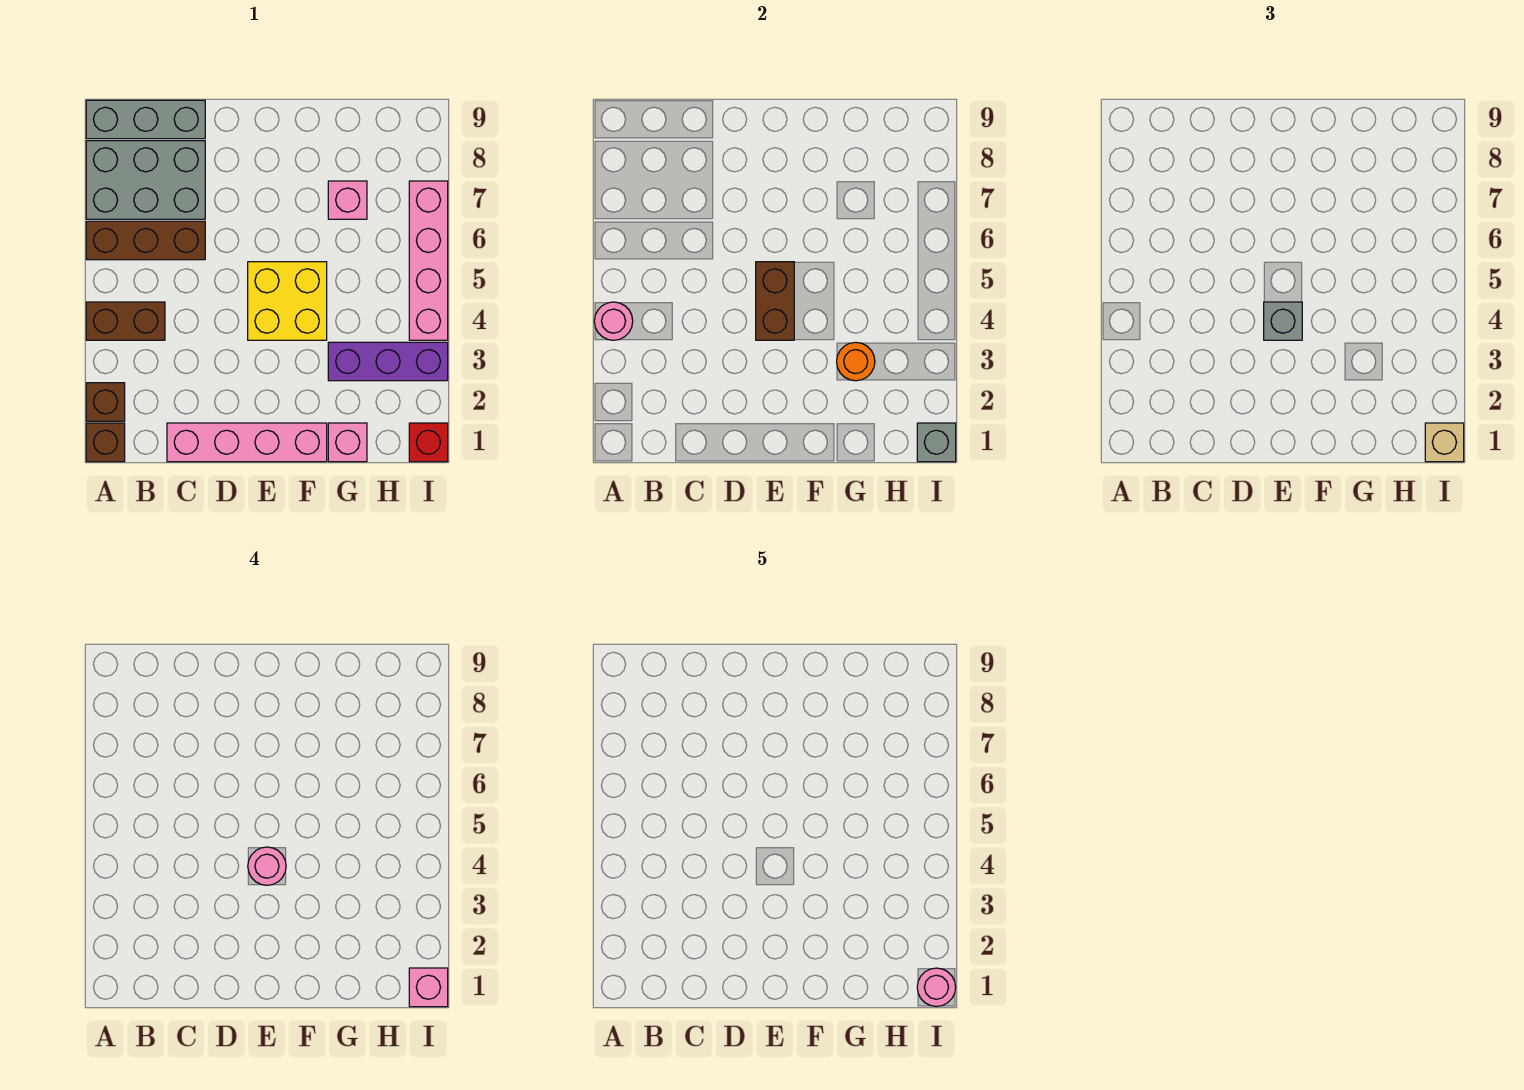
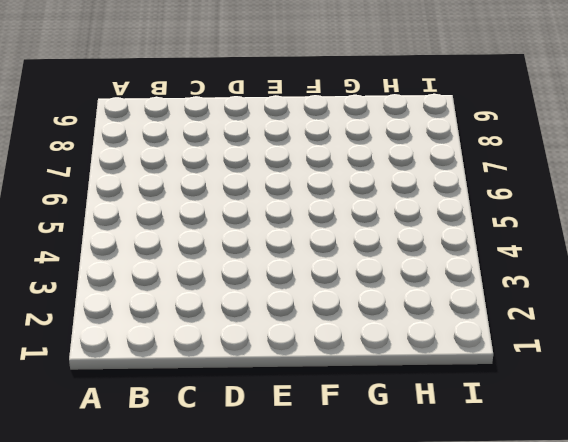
none -> brown 1x1 brick [86,423,125,462]
none -> brown 1x1 brick [86,383,125,421]
none -> brown 1x2 brick [86,302,165,340]

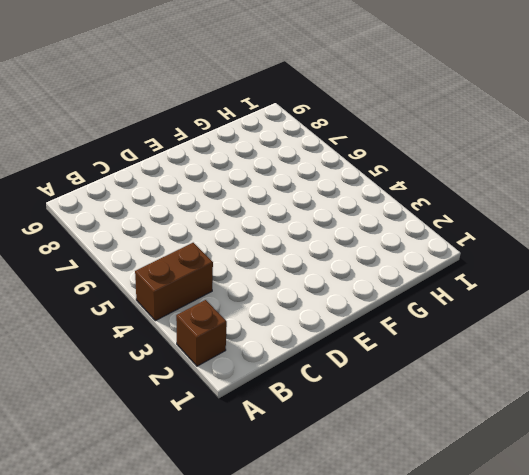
none -> brown 1x1 brick [86,423,125,462]
none -> brown 1x3 brick [86,221,205,260]
none -> grey 2x3 brick [86,141,205,219]

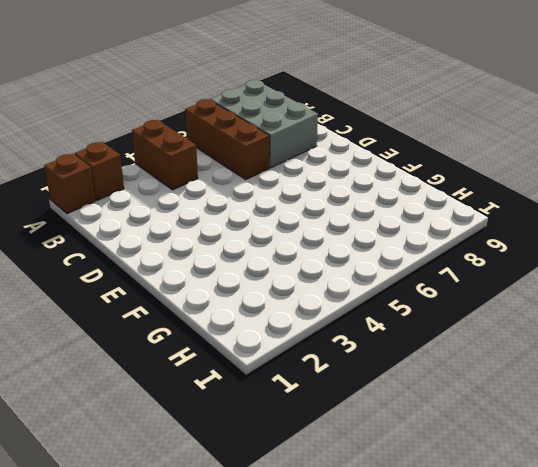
none -> grey 1x3 brick [86,100,205,139]
none -> pink 1x4 brick [167,423,327,462]
none -> yellow 2x2 brick [248,262,327,340]

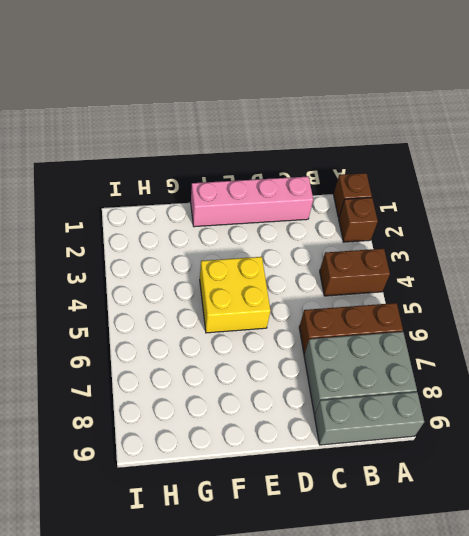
none -> pink 1x1 brick [328,423,367,462]
none -> purple 1x3 brick [328,342,448,381]
none -> pink 1x1 brick [328,181,367,219]

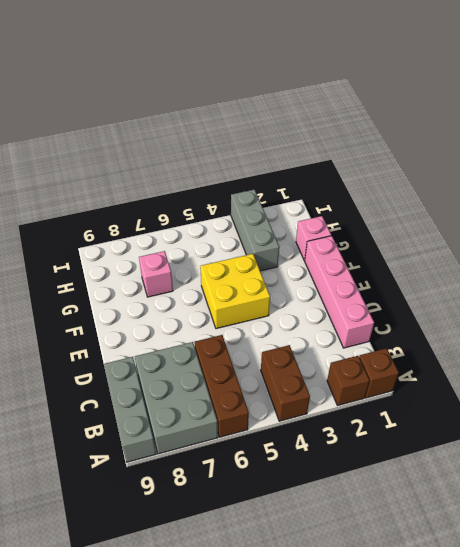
grey 1x3 brick [231,190,279,271] -> purple 1x3 brick [328,342,448,381]
none -> red 1x1 brick [409,423,448,462]
none -> pink 1x4 brick [409,181,448,340]
none -> pink 1x1 round brick [594,302,633,340]

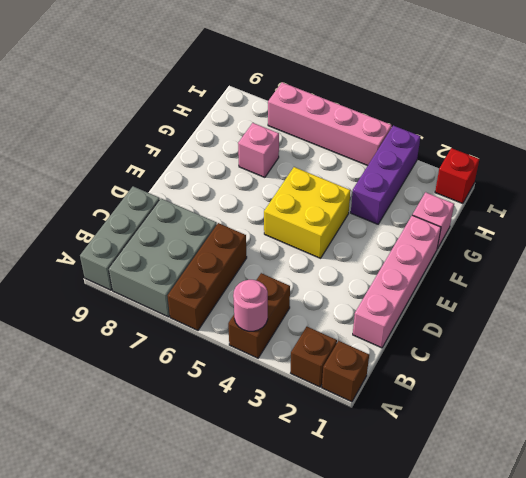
none -> brown 1x2 brick [756,262,794,340]
none -> orange 1x1 round brick [837,342,875,381]
none -> grey 1x1 brick [917,423,956,462]

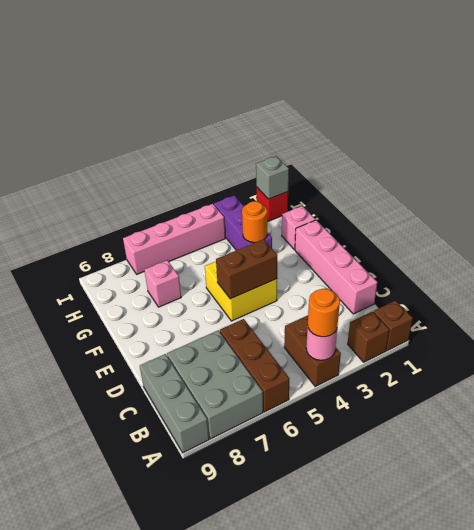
orange 1x1 round brick [308,289,340,337] -> none
none -> grey 1x1 brick [1264,302,1302,340]
none -> tan 1x1 brick [1425,423,1464,462]
none -> pink 1x1 round brick [248,847,286,885]

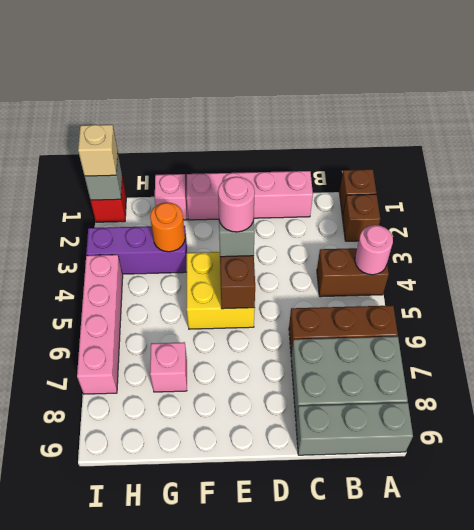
none -> pink 1x1 brick [409,968,448,1007]
none -> pink 1x1 round brick [917,968,956,1006]

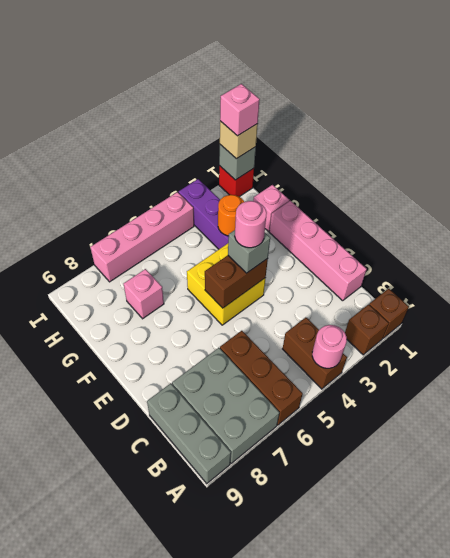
none -> pink 1x1 round brick [917,968,956,1006]

